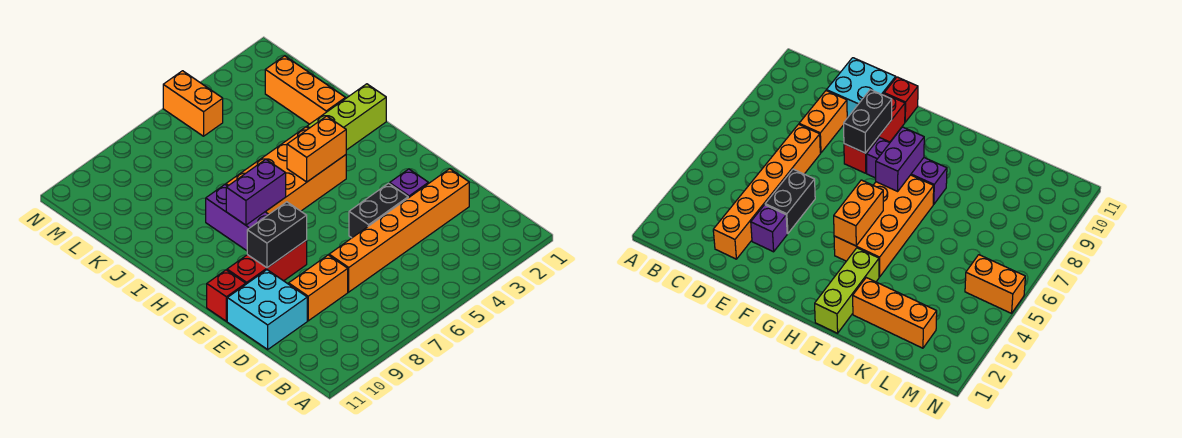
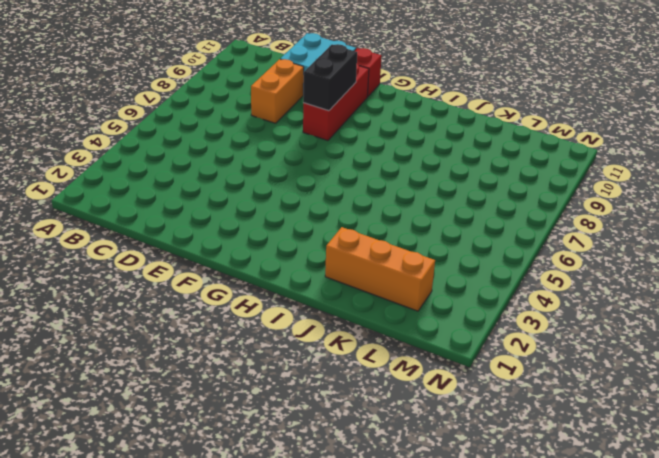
none -> orange 1x6 brick [329,169,469,292]
none -> purple 1x1 brick [390,169,428,198]
none -> black 1x2 brick [349,183,408,238]

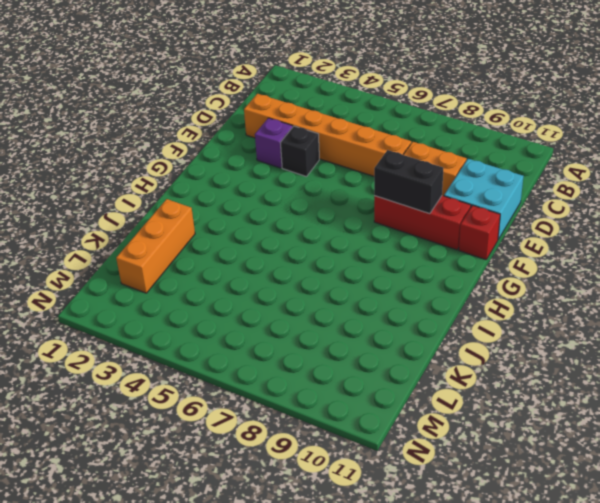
black 1x1 brick [281,126,319,177] -> black 1x2 brick [349,183,408,238]
none -> purple 1x3 brick [206,185,269,251]
none -> orange 2x4 brick [226,127,346,214]
none -> lime 1x3 brick [307,84,386,150]

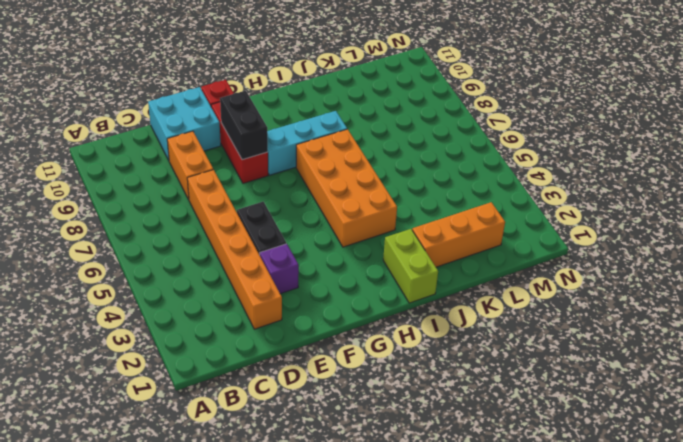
cyan 1x3 brick [267,111,347,175] -> purple 1x3 brick [206,185,269,251]
lime 1x2 brick [383,229,438,303] -> lime 1x3 brick [307,84,386,150]
none -> orange 1x2 brick [163,71,223,136]
none -> orange 1x2 brick [287,116,346,182]
none -> purple 1x2 brick [226,159,286,225]

